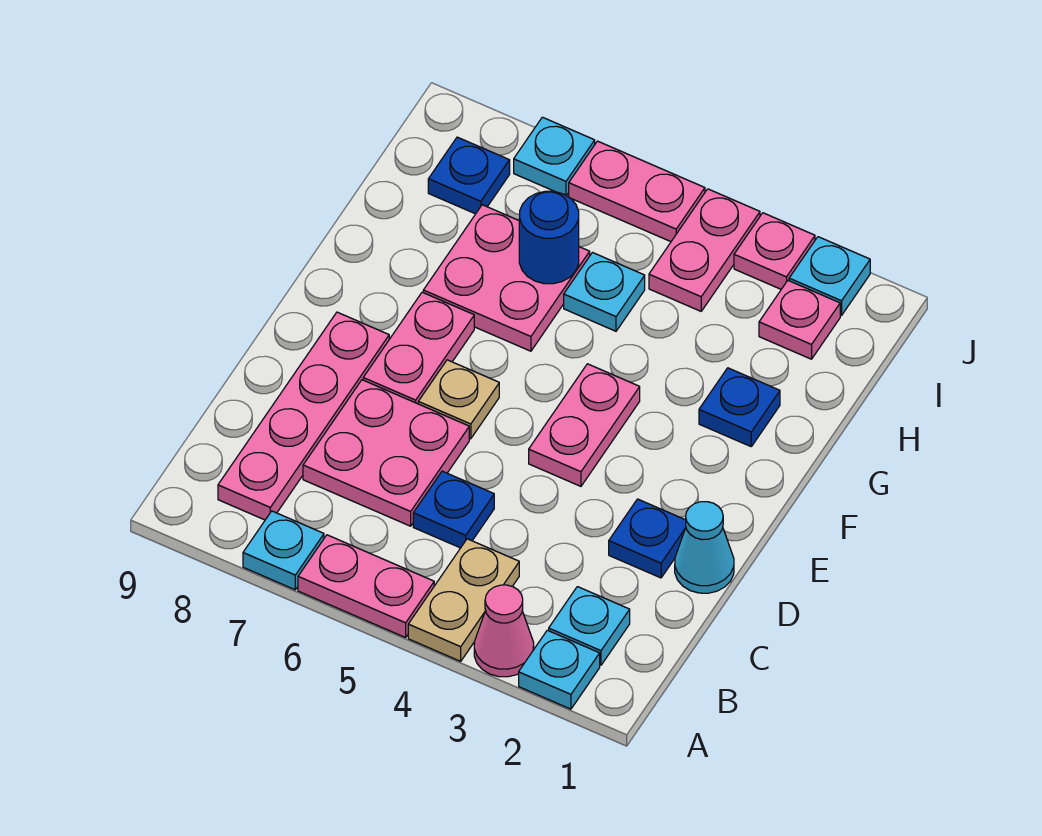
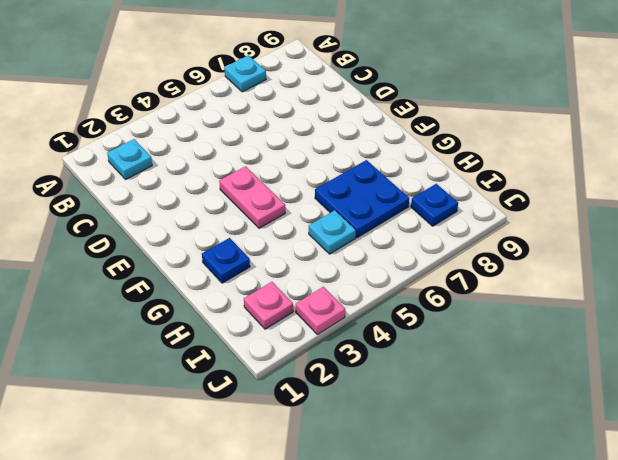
blue 2x2 plate [315,160,409,238] -> pink 2x2 plate [423,205,590,351]
none -> cyan 1x1 plate [519,630,600,709]
none -> pink 1x1 cone [474,585,534,677]
none -> tan 1x2 plate [408,539,519,661]

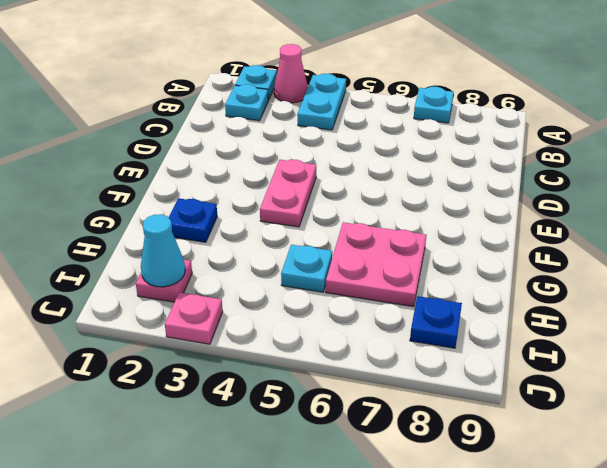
cyan 1x2 plate [297,74,346,130] -> tan 1x2 plate [408,539,519,661]
cyan 1x1 cone [141,214,185,287] -> cyan 1x1 cone moved to [675,502,734,593]
none -> pink 1x2 plate [298,535,434,638]
none -> pink 1x4 plate [218,312,389,520]
none -> blue 1x1 plate [413,471,494,548]

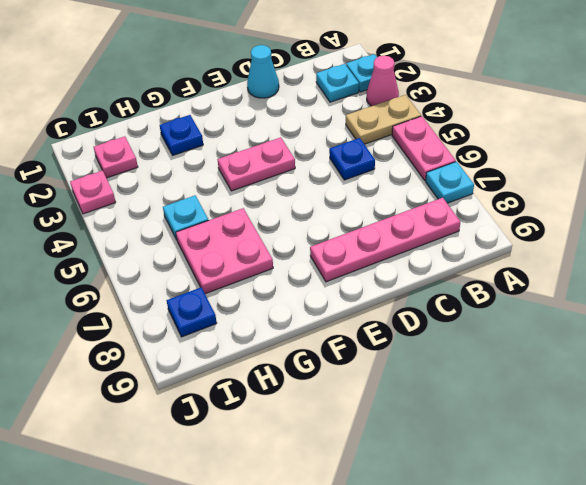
none -> pink 2x2 plate [303,380,469,526]
none -> blue 1x1 plate [609,499,686,578]
none -> tan 1x1 plate [418,360,499,439]

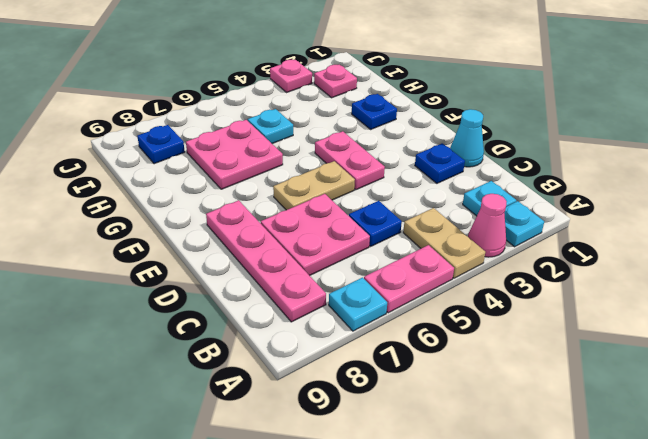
tan 1x2 plate [273,161,355,210] -> tan 1x1 plate [418,360,499,439]
none -> pink 1x2 plate [363,292,474,404]
none -> pink 1x2 plate [649,189,760,311]
none -> cyan 1x1 plate [789,237,870,315]

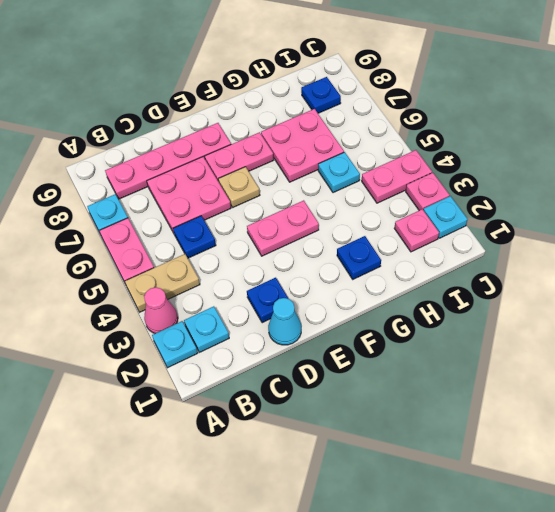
none -> pink 1x2 plate [569,141,705,242]
none -> cyan 1x1 plate [514,117,595,196]
none -> blue 1x1 round brick [519,191,579,284]

